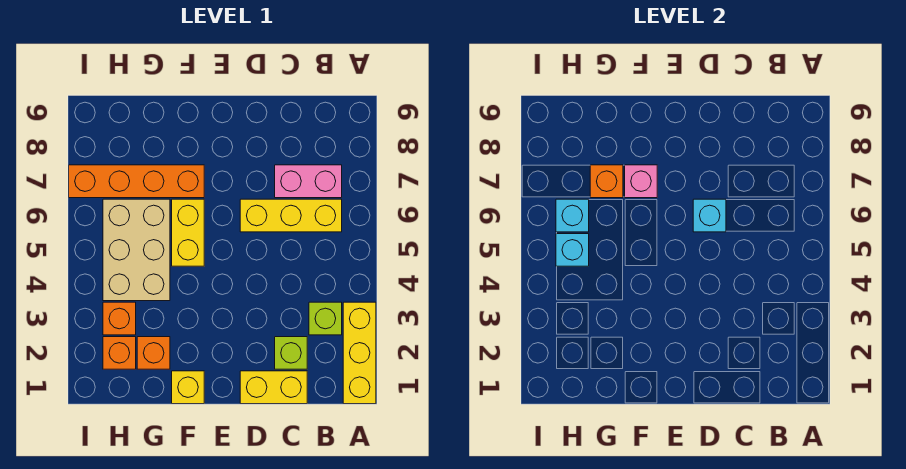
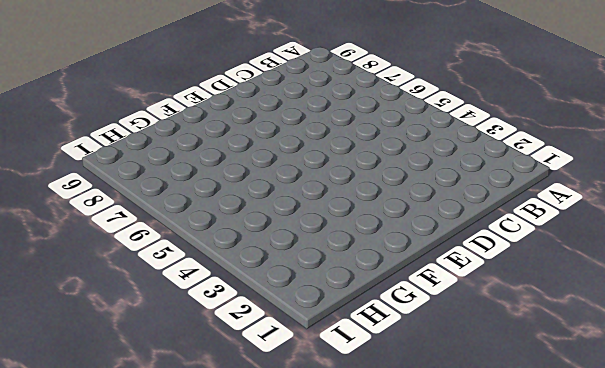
none -> yellow 1x3 brick [343,302,376,404]
none -> lime 1x1 brick [309,302,342,335]
none -> yellow 1x3 brick [240,199,342,232]

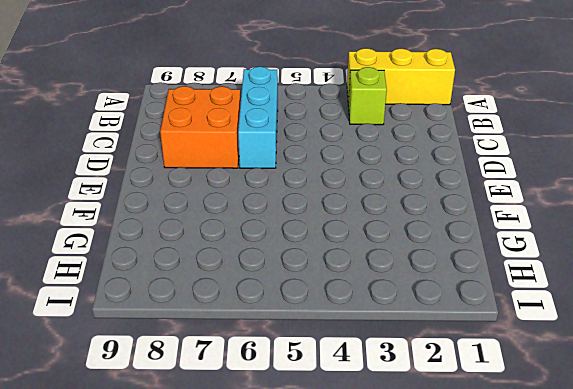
cyan 1x3 brick [238,67,278,168] -> yellow 1x3 brick [240,199,342,232]
orange 2x2 brick [160,86,241,168] -> pink 1x2 brick [275,165,342,198]
none -> yellow 1x2 brick [240,371,307,404]
none -> lime 1x1 brick [275,337,307,369]
none -> yellow 1x1 brick [172,371,204,404]

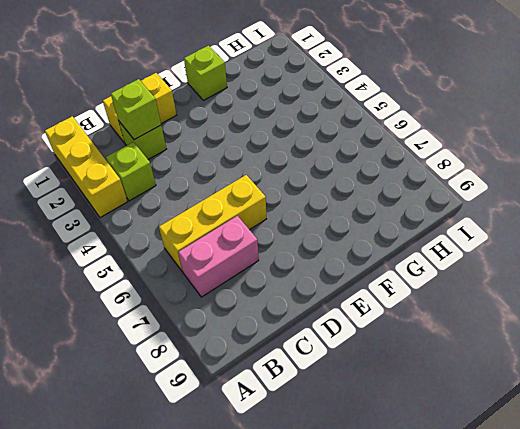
lime 1x1 brick [111,79,161,140] -> none
lime 1x1 brick [184,46,227,100] -> yellow 1x1 brick [172,371,204,404]
none -> yellow 1x2 brick [172,199,204,266]
none -> orange 1x4 brick [69,165,204,198]
none -> orange 1x1 brick [137,337,170,369]

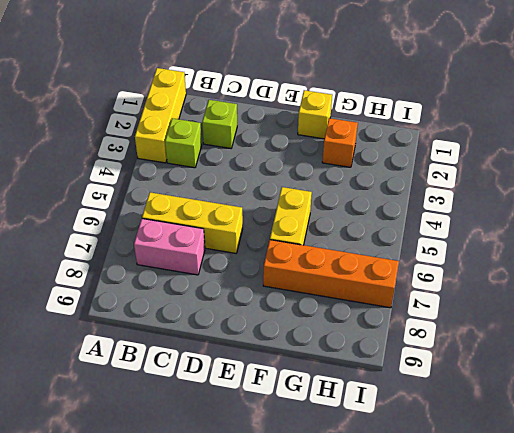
none -> yellow 1x2 brick [240,371,307,404]
none -> tan 2x3 brick [103,199,170,301]
none -> orange 1x1 brick [103,337,136,369]

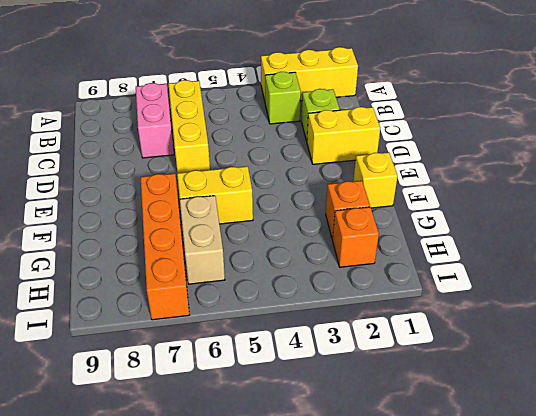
yellow 1x2 brick [307,107,380,164] -> yellow 1x2 brick turned to [240,371,307,404]
tan 1x2 brick [180,196,225,284] -> tan 2x3 brick [103,199,170,301]
none -> orange 1x1 brick [103,302,136,335]
none -> cyan 1x1 brick [693,199,726,232]
none -> pink 1x1 brick [625,165,657,198]

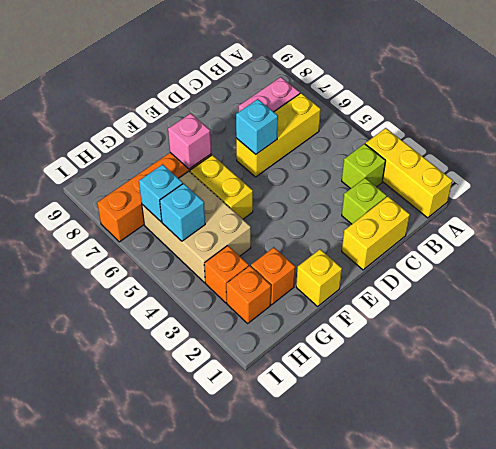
none -> orange 1x1 brick [590,165,623,198]

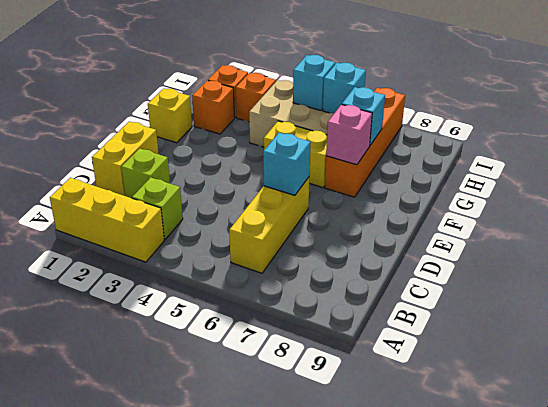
cyan 1x1 brick [342,87,385,145] -> orange 1x1 brick [590,165,623,198]
none -> pink 1x2 brick [275,165,342,198]

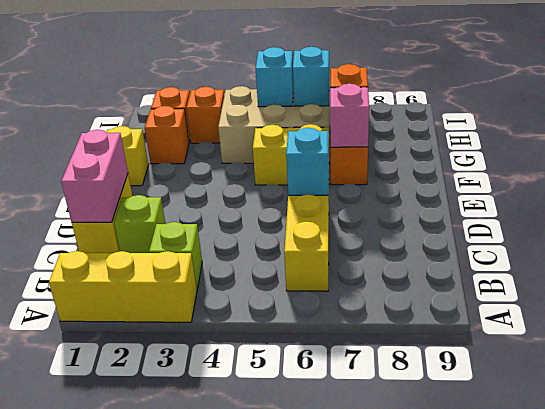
pink 1x2 brick [61,130,128,222] -> pink 1x2 brick moved to [275,165,342,198]

